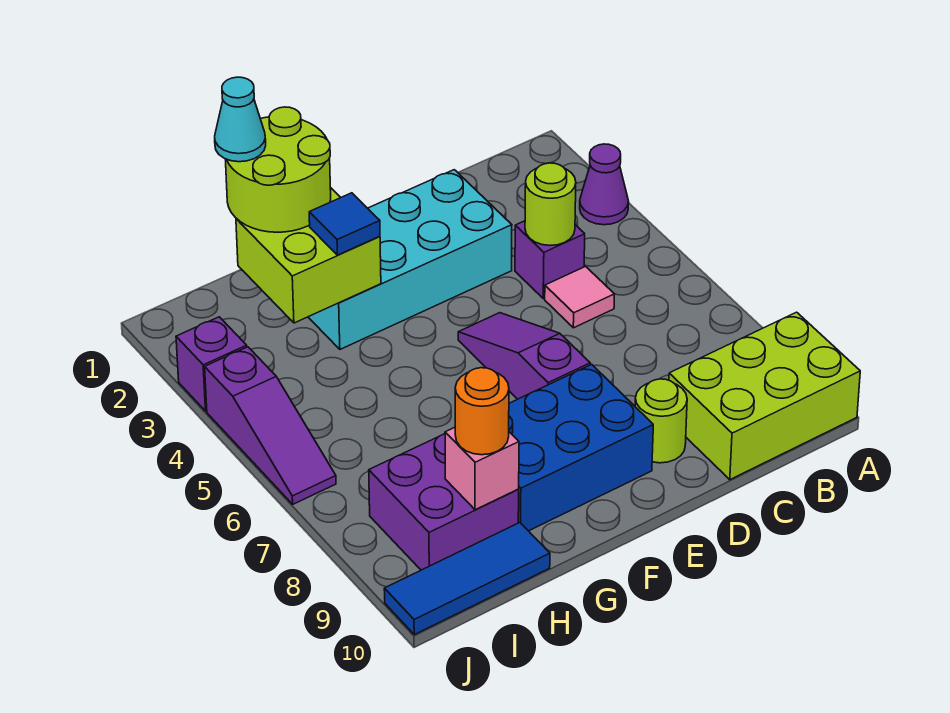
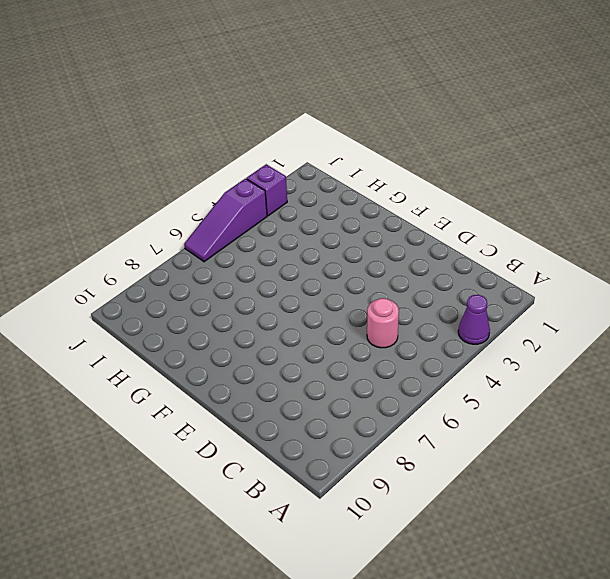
pink 1x1 round brick [367,298,399,348] -> pink 1x1 tile [545,267,615,328]
none -> lime 2x3 brick [669,312,860,480]
none -> purple 1x1 brick [515,221,585,299]
none -> cyan 2x4 brick [308,170,512,349]

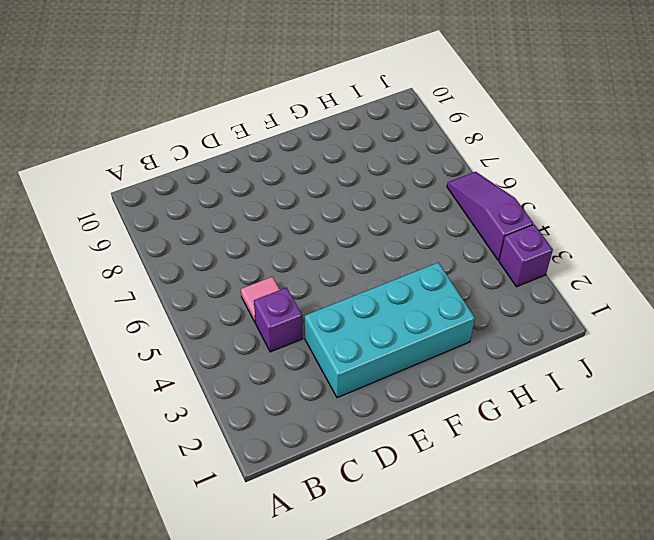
none -> purple 1x1 cone [580,144,629,225]
none -> lime 2x3 brick [669,312,860,480]
none -> lime 1x1 round brick [635,379,687,463]

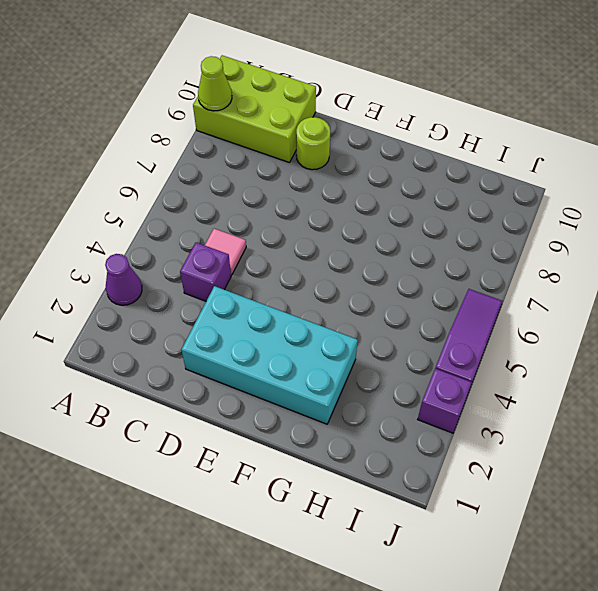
lime 1x1 cone [198,56,232,111] -> none
none -> purple 1x3 slope [458,313,590,399]
none -> blue 2x3 brick [509,364,653,531]
none -> purple 2x2 brick [369,434,519,570]

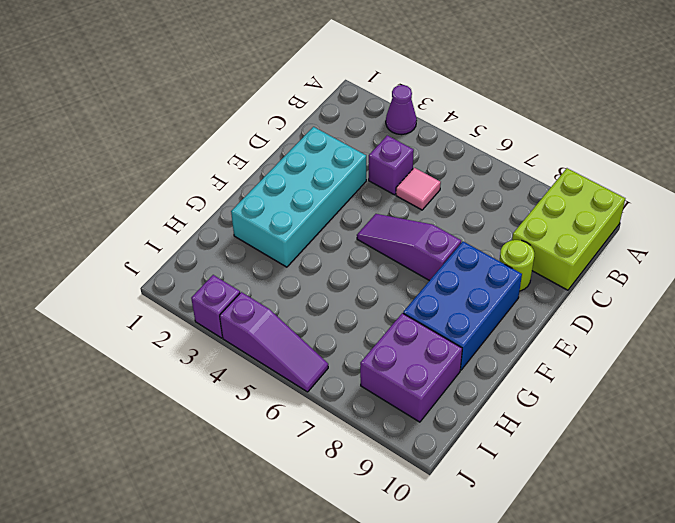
none -> blue 1x3 tile [384,523,550,635]
none -> lime 1x1 round brick [525,163,576,246]
none -> lime 2x2 brick [236,187,381,323]

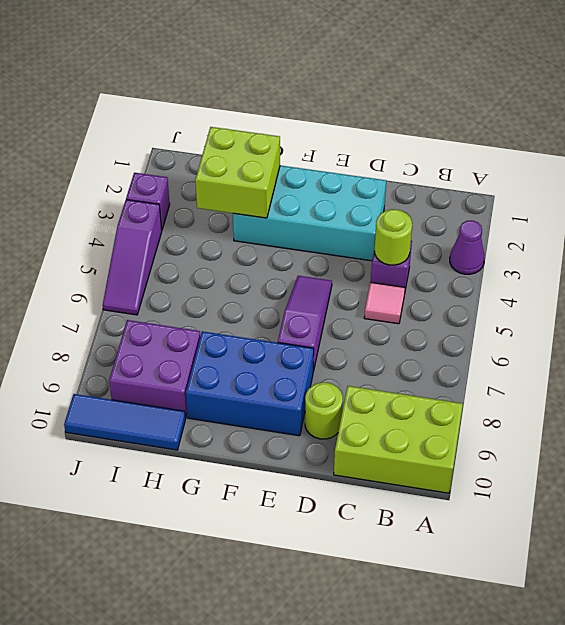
none -> pink 1x1 brick [445,427,519,510]
none -> lime 2x2 round brick [225,107,331,232]
none -> blue 1x1 tile [309,193,380,255]

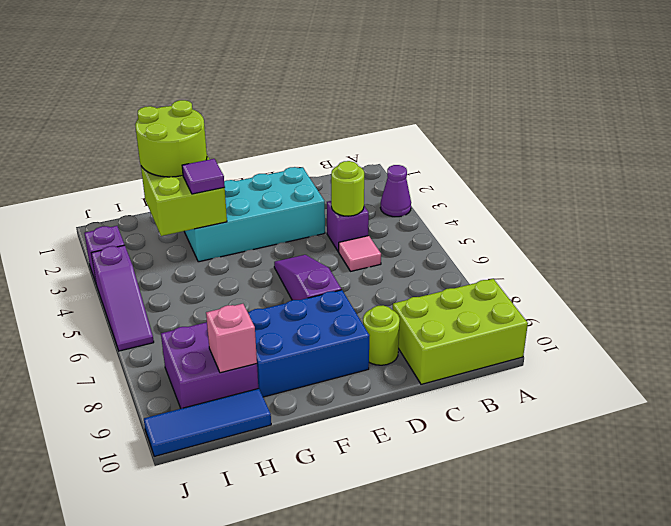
purple 1x1 tile [182,159,225,194] -> blue 1x1 tile [309,193,380,255]
none -> orange 1x1 round brick [455,368,509,455]
none -> cyan 1x1 cone [215,77,266,162]

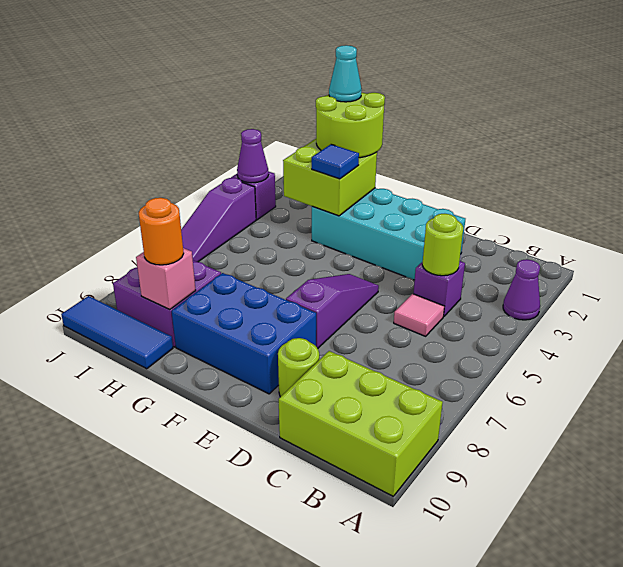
purple 1x1 cone [237,129,269,183] -> none

